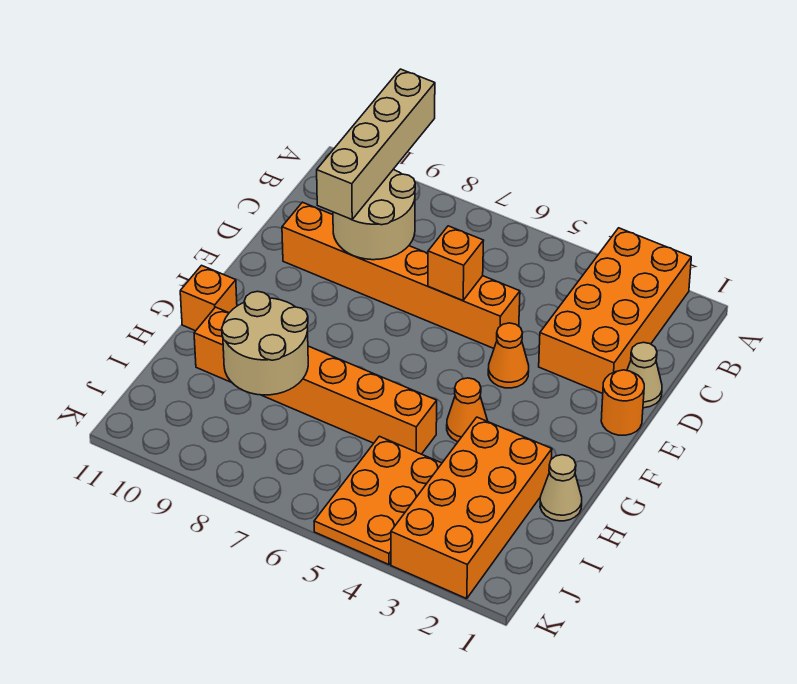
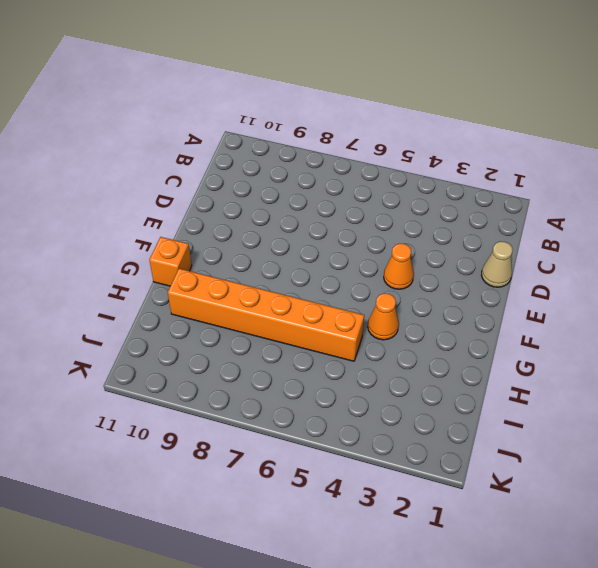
none -> orange 2x4 brick [539,228,691,394]
none -> orange 1x6 brick [282,202,520,348]
none -> orange 1x1 round brick [601,370,644,435]

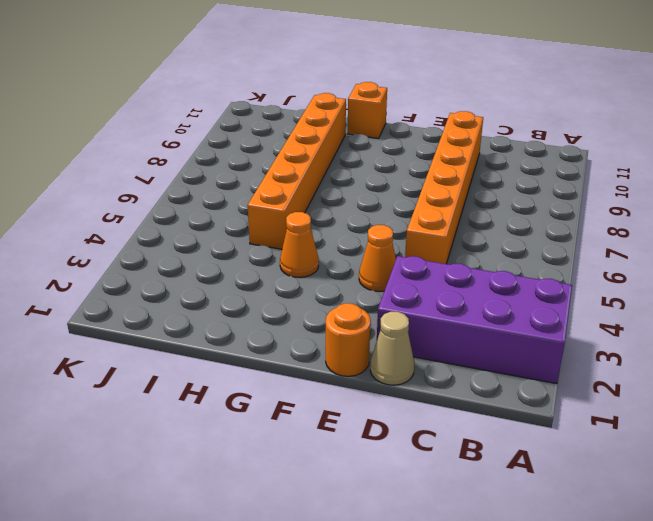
purple 2x4 brick [377,256,572,384] -> orange 2x4 brick [539,228,691,394]
none -> tan 1x1 cone [540,455,582,521]
none -> orange 2x4 brick [391,417,552,599]
none -> orange 2x3 plate [314,436,442,565]

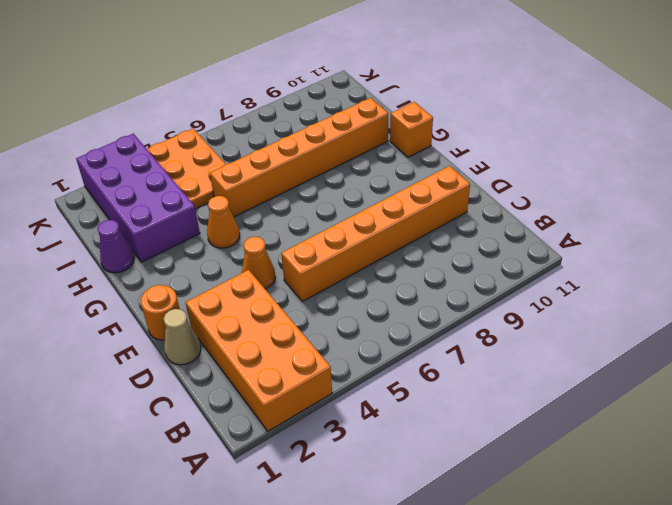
purple 1x1 cone [97,220,134,273] -> tan 1x1 cone [540,455,582,521]
purple 2x4 brick [76,134,200,262] -> orange 2x4 brick [391,417,552,599]
none -> tan 2x2 round brick [333,170,415,260]
none -> orange 1x1 brick [428,226,484,301]
none -> tan 2x2 round brick [222,291,308,395]

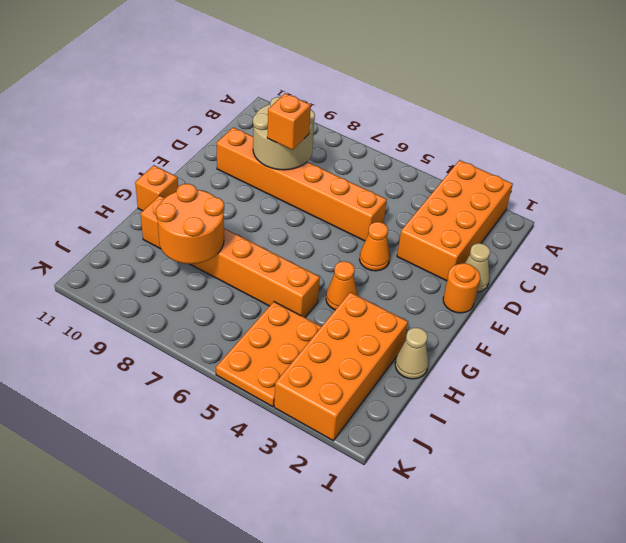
orange 1x1 brick [267,93,311,150] -> orange 1x1 brick moved to [428,226,484,301]
orange 2x2 round brick [156,184,224,264] -> tan 2x2 round brick [222,291,308,395]
none -> tan 1x4 brick [317,69,435,220]

